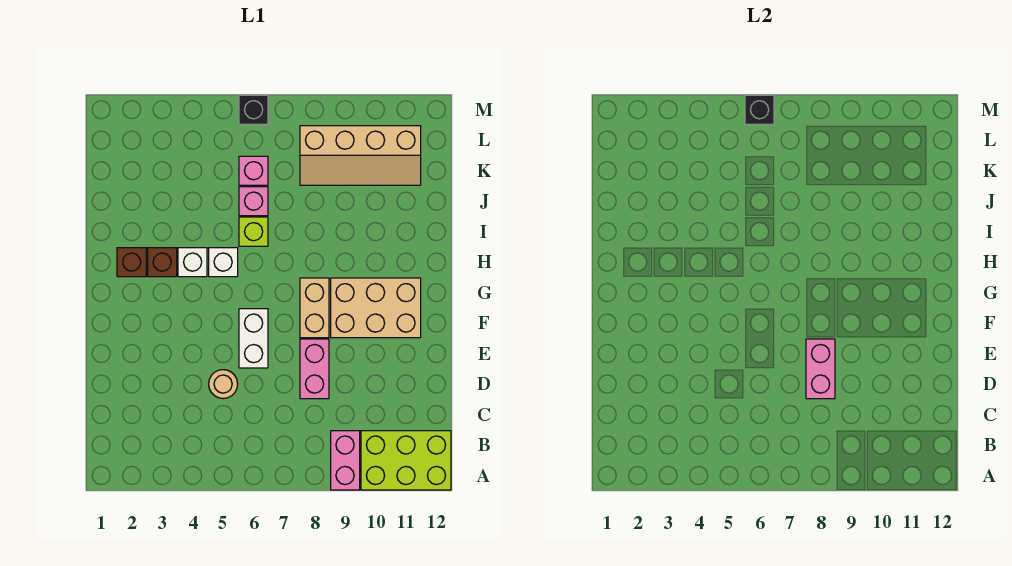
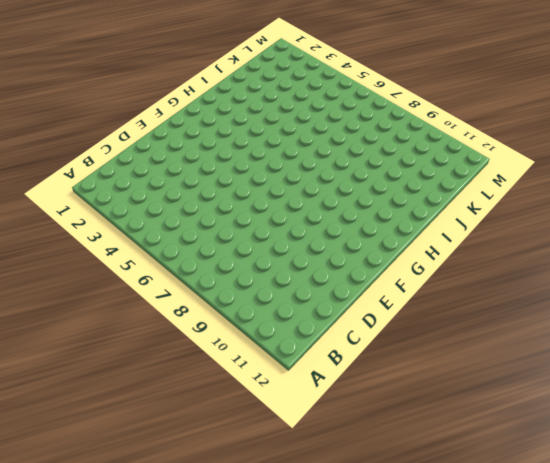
none -> pink 1x2 brick [331,431,360,490]
none -> lime 2x3 brick [361,431,451,490]
none -> tan 1x1 round brick [209,370,238,399]

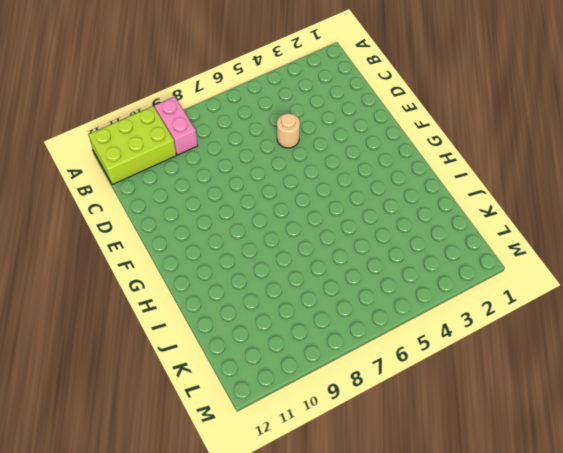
none -> pink 1x2 brick [300,339,329,399]
none -> white 1x2 brick [239,309,268,368]
none -> tan 1x2 brick [300,278,329,338]

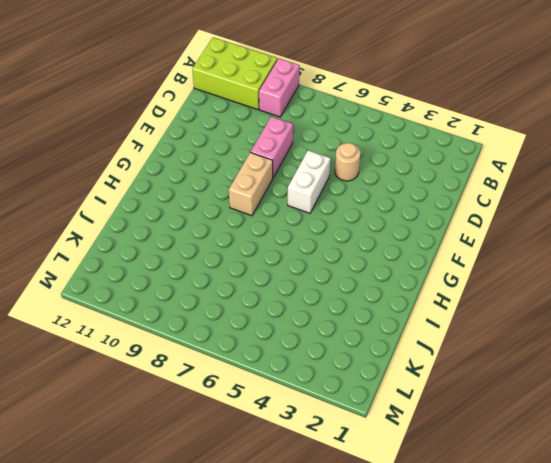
none -> tan 2x3 brick [331,278,421,338]
none -> brown 1x1 brick [117,248,146,277]
none -> brown 1x1 brick [148,248,177,277]

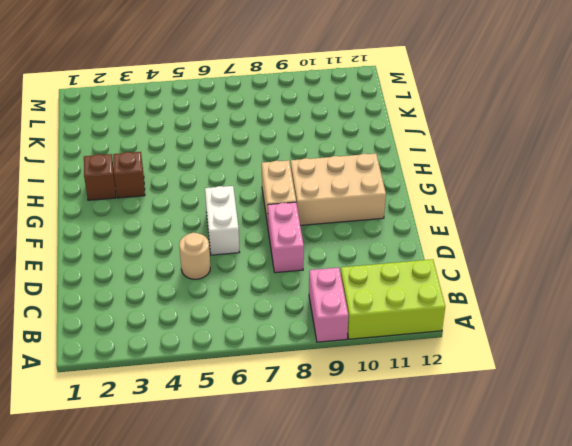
none -> white 1x1 brick [178,248,207,277]
none -> white 1x1 brick [209,248,238,277]
none -> lime 1x1 brick [239,217,268,246]

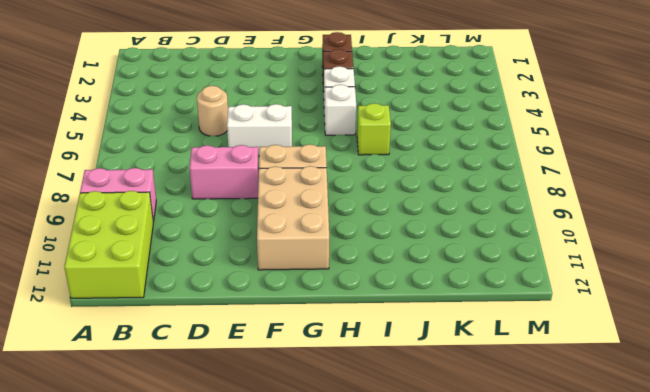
none -> pink 1x1 brick [239,187,268,216]
none -> pink 1x1 brick [239,156,268,185]
none -> tan 2x4 slope [300,126,421,185]

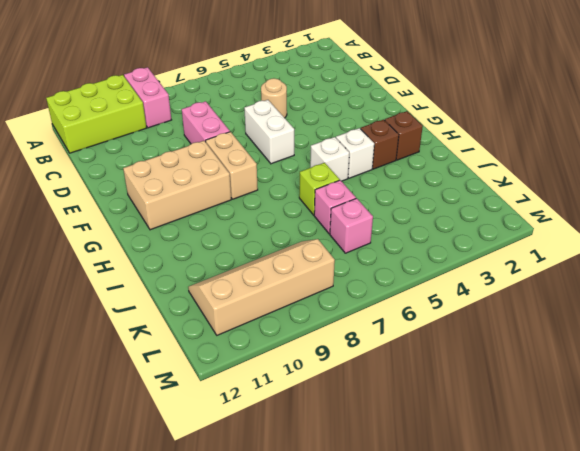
none -> black 1x1 brick [239,95,268,124]
none -> pink 1x2 brick [806,339,835,399]
none -> black 1x1 brick [745,95,774,124]

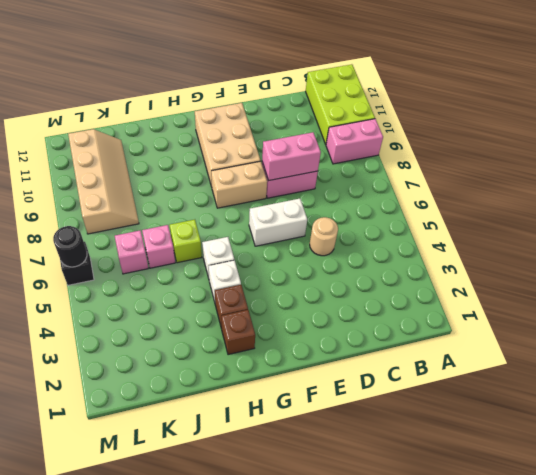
black 1x1 round brick [53,226,87,267] -> black 1x1 brick [745,95,774,124]

